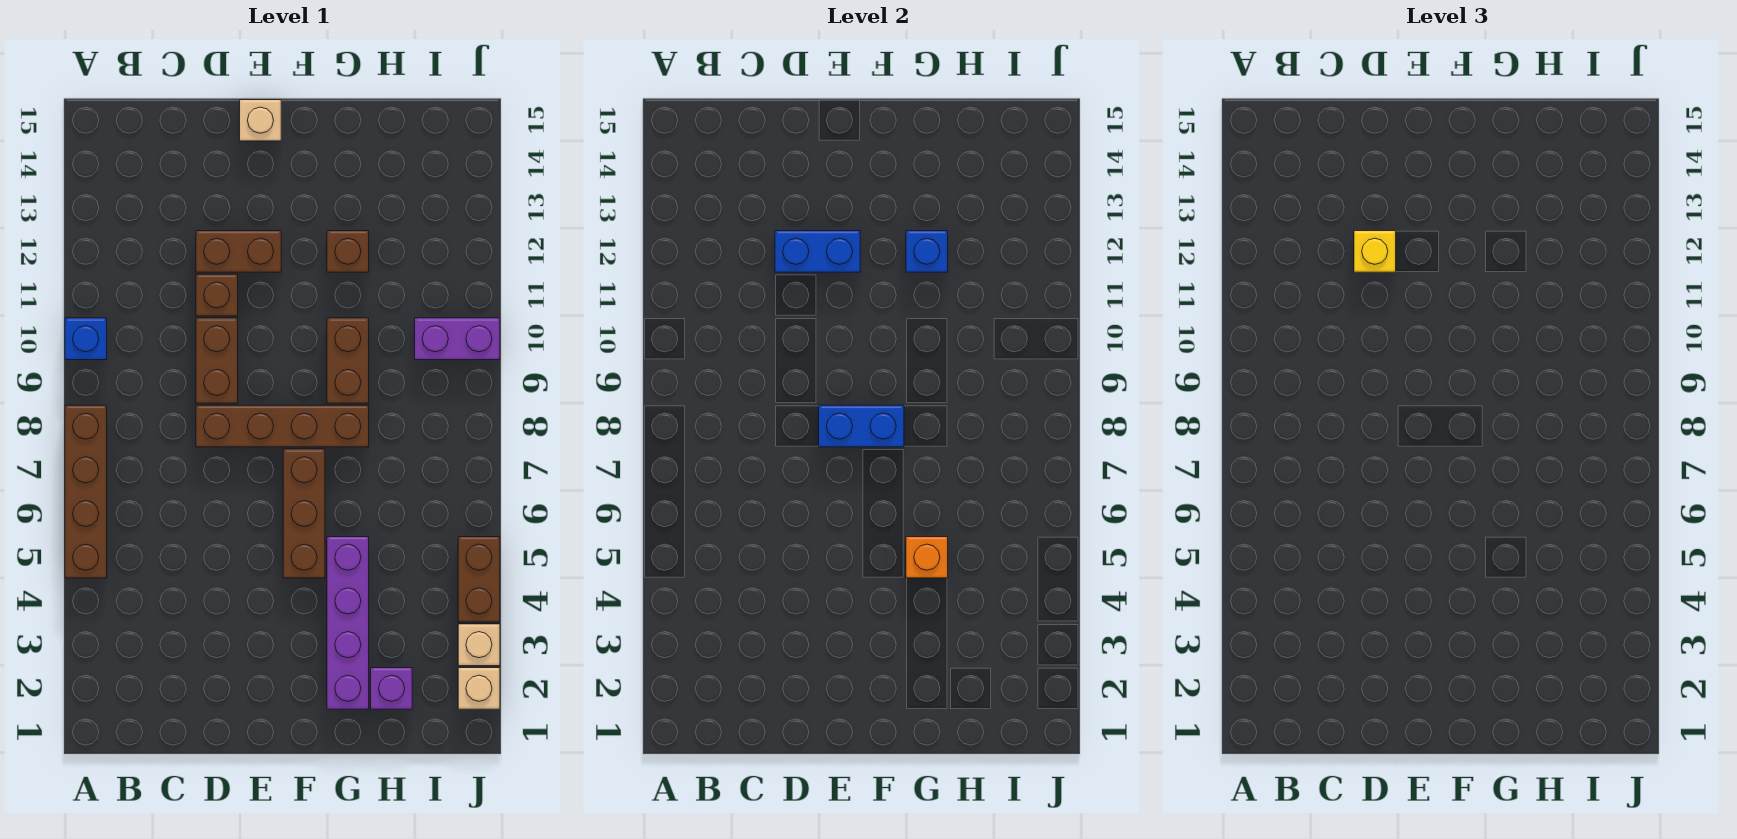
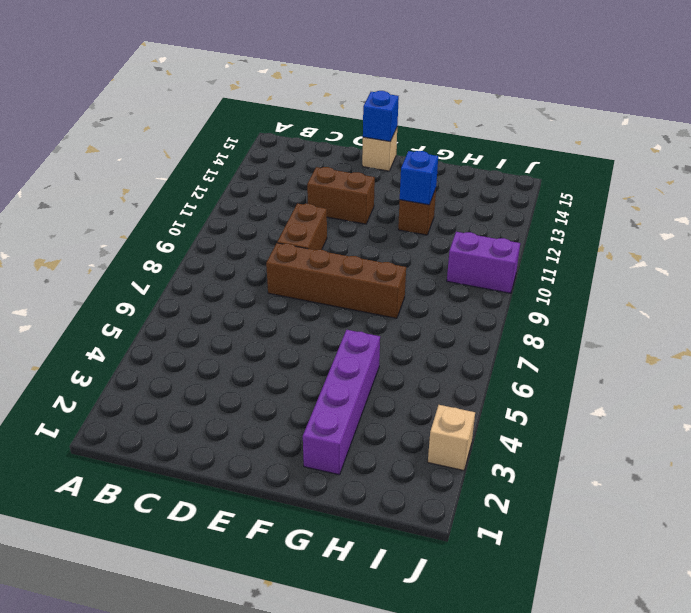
blue 1x1 brick [363,91,399,142] -> blue 1x1 brick moved to [65,318,107,360]
none -> brown 1x4 brick [65,405,107,578]
none -> brown 1x1 brick [196,274,238,316]
none -> brown 1x3 brick [283,449,325,578]

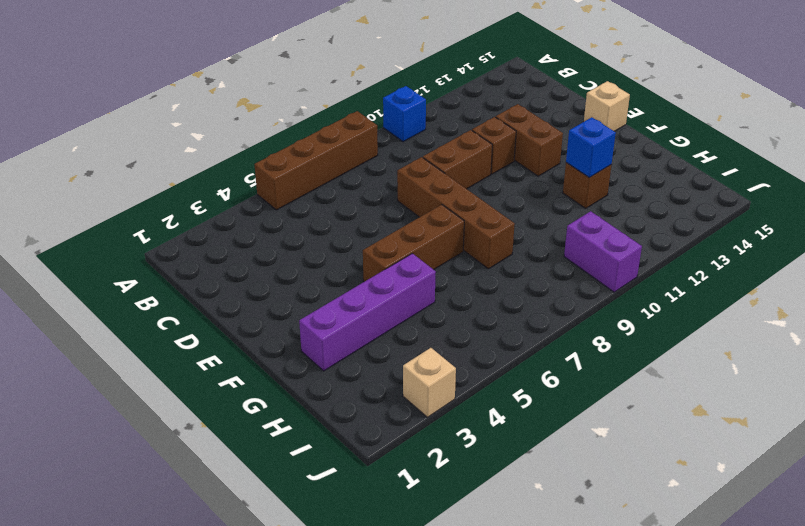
none -> brown 1x2 brick [327,318,369,403]
none -> purple 1x1 brick [371,668,412,709]
none -> tan 1x1 brick [458,668,500,709]

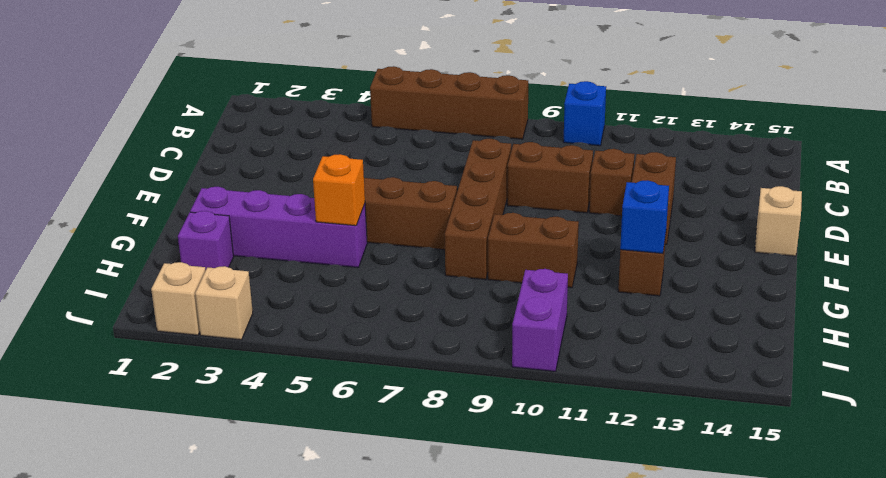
none -> brown 1x2 brick [458,537,500,622]
none -> blue 1x2 brick [775,231,860,272]
none -> blue 1x2 brick [819,405,904,447]

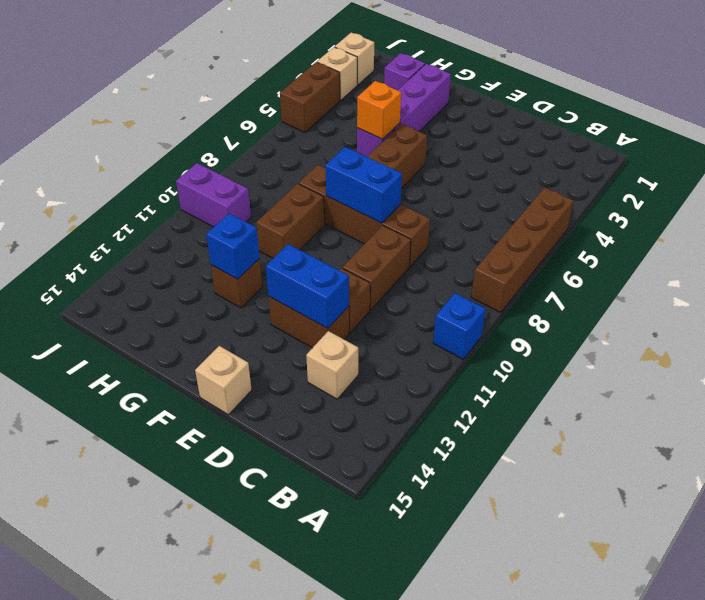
tan 1x1 brick [306,331,358,399] -> none
none -> yellow 1x1 brick [1354,231,1396,272]

